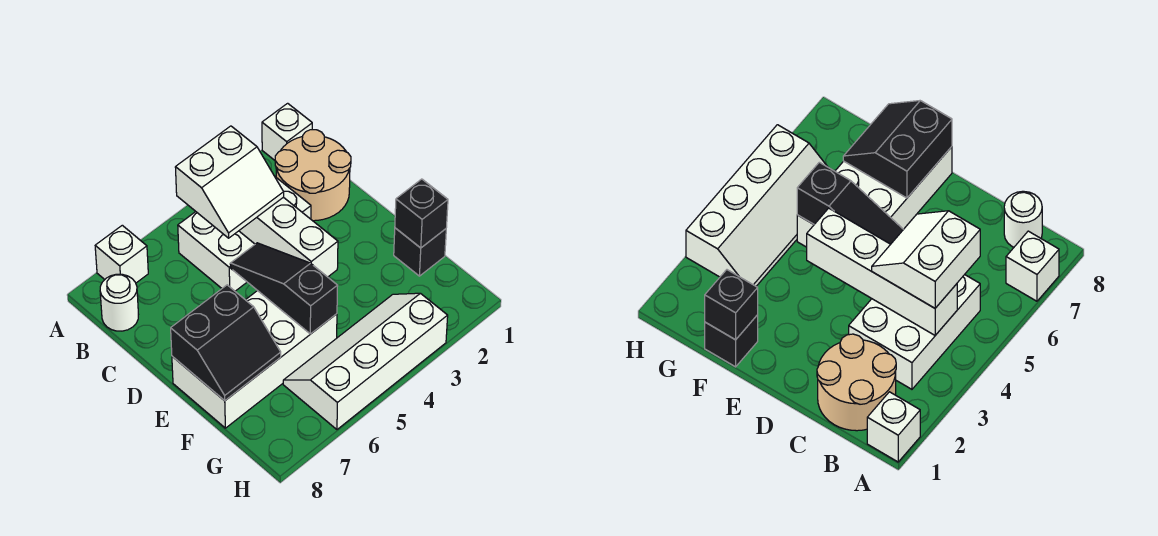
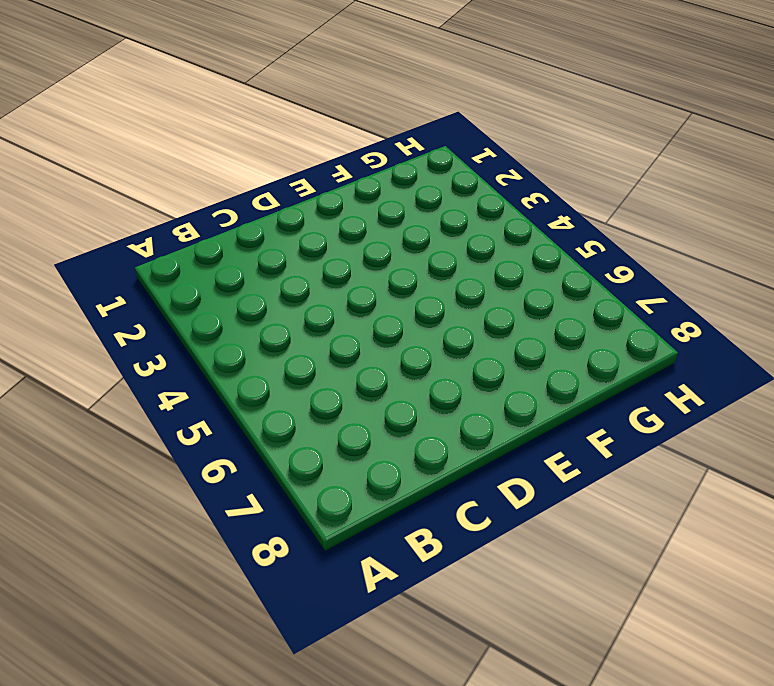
none -> white 1x1 brick [262,103,312,160]
none -> white 1x1 brick [95,225,148,283]
none -> tan 2x2 round brick [275,130,351,221]

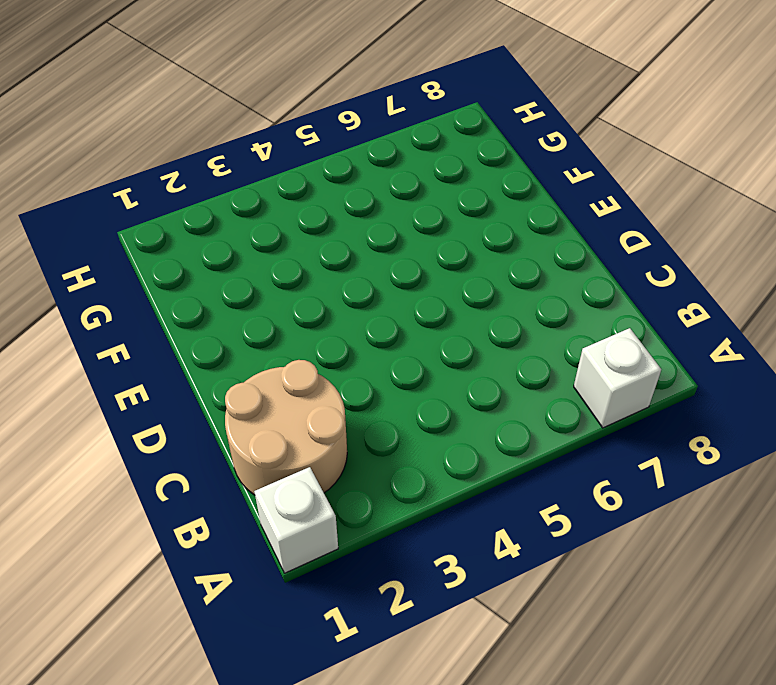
none -> white 2x3 brick [178,177,311,291]
none -> white 1x1 round brick [100,274,138,331]
none -> white 2x4 brick [172,291,337,428]

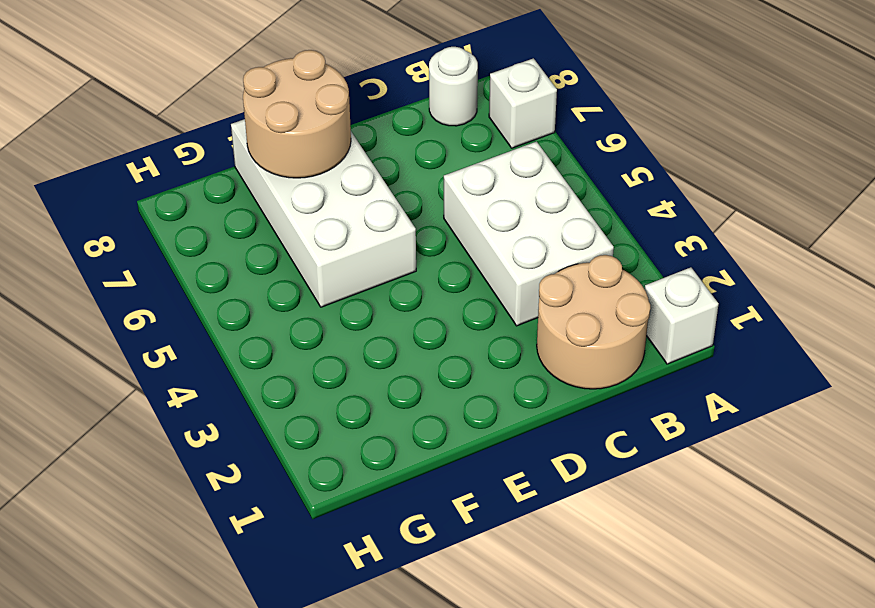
tan 2x2 round brick [243,50,351,178] -> black 2x2 slope [171,285,281,401]
none -> black 1x1 brick [394,228,446,276]
none -> white 2x4 slope [283,293,448,429]
none -> white 1x4 brick [239,197,338,277]

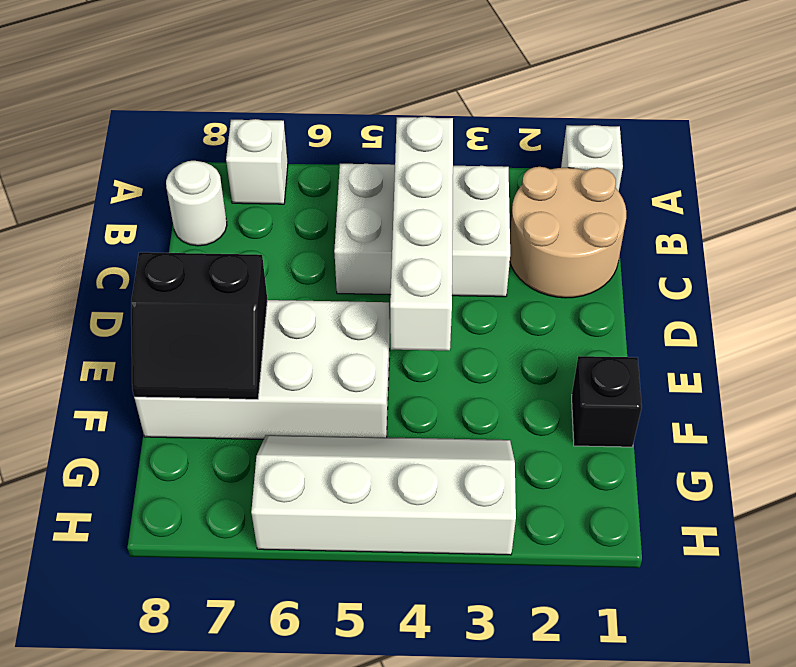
none -> black 1x3 slope [230,243,338,334]
none -> black 1x1 brick [395,179,448,248]
none -> white 2x2 slope [175,126,284,238]

